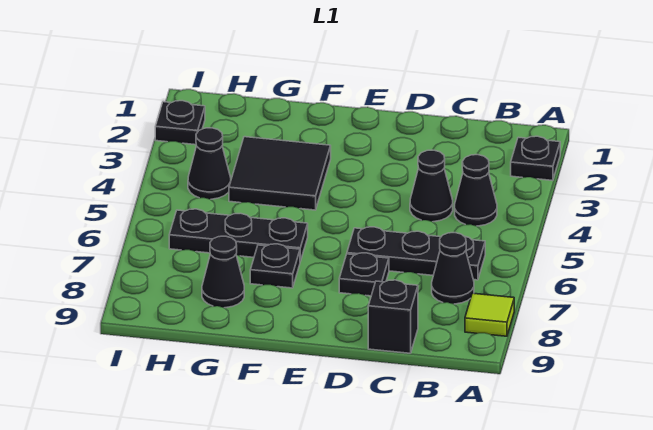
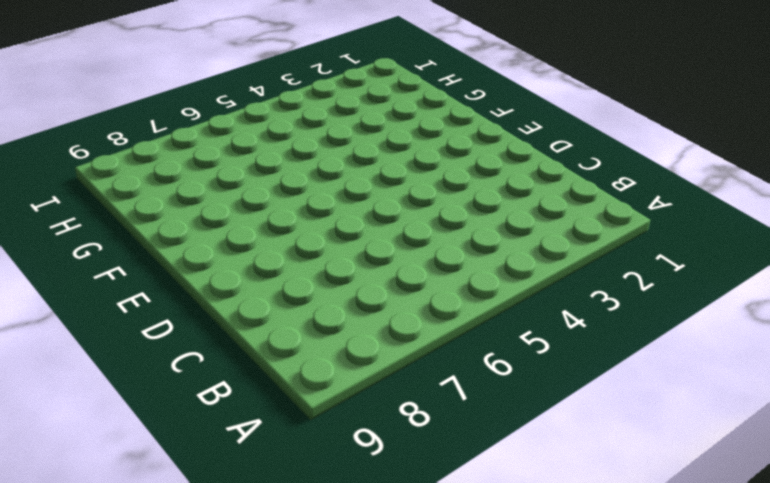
none -> black 1x1 plate [511,136,560,181]
none -> lime 1x1 tile [465,293,514,336]
none -> black 1x1 cone [455,155,497,226]

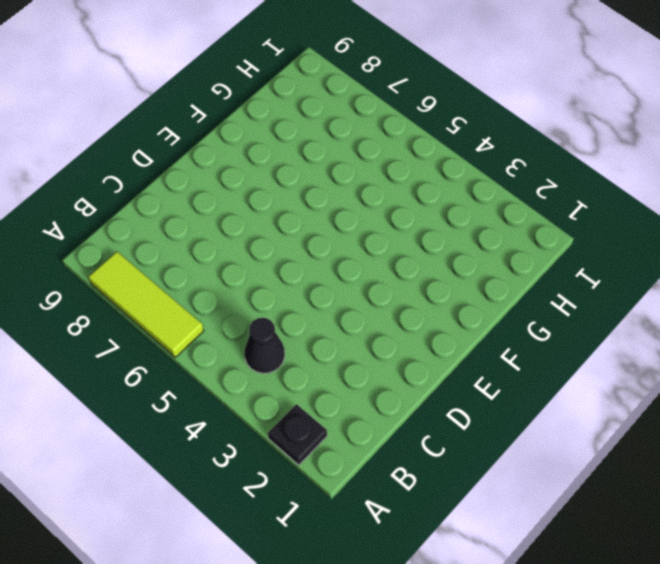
lime 1x3 tile [88,252,204,357] -> lime 1x1 tile [465,293,514,336]
none -> black 1x3 plate [347,227,485,280]
none -> black 1x1 cone [432,233,474,304]
none -> black 1x1 cone [410,150,453,222]

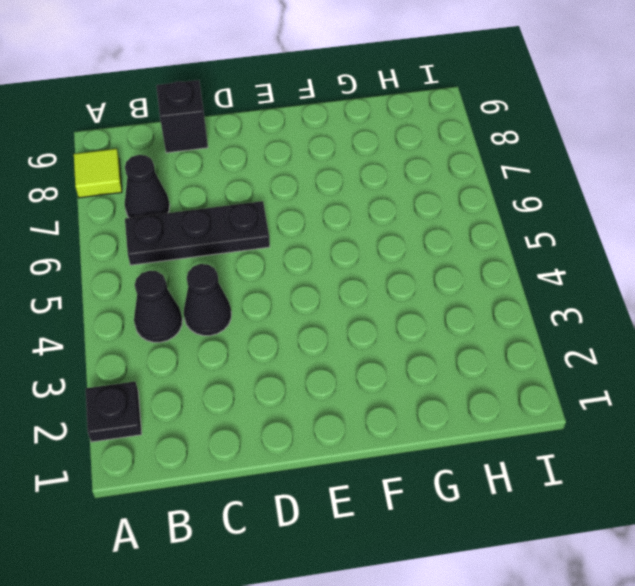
none -> black 1x1 plate [339,253,389,296]
none -> black 2x2 tile [229,137,331,210]
none -> black 1x3 plate [169,209,308,261]

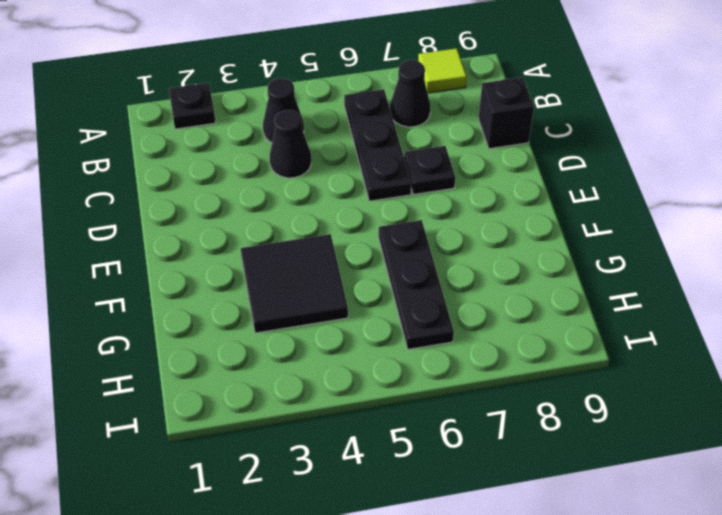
none -> black 1x1 plate [250,244,300,288]
none -> black 1x1 cone [202,236,244,308]
none -> black 1x1 cone [188,128,231,199]

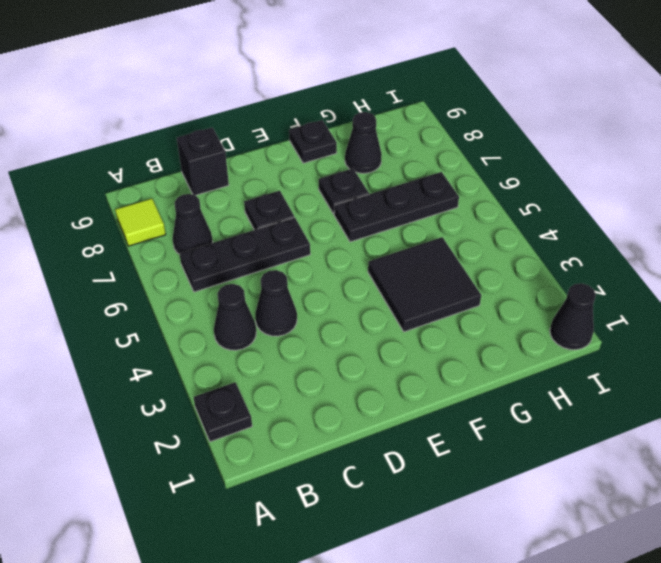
black 1x1 plate [289,120,337,163] -> black 1x1 plate moved to [155,101,205,145]
black 1x1 cone [550,283,596,350] -> black 1x1 cone moved to [188,128,231,199]

